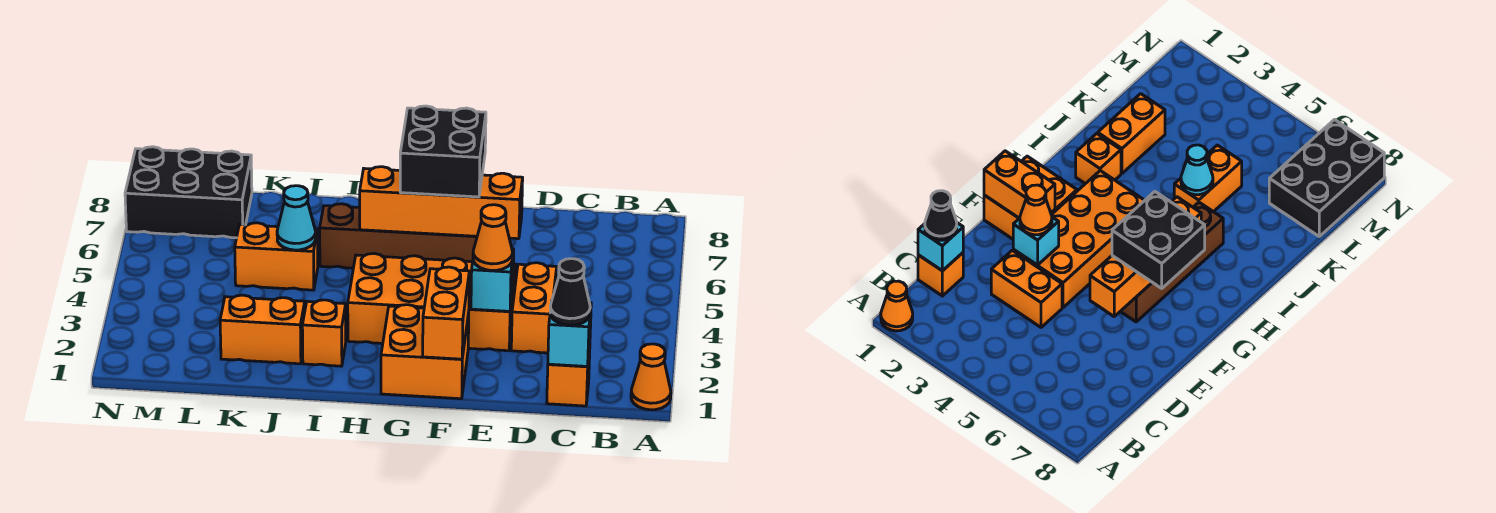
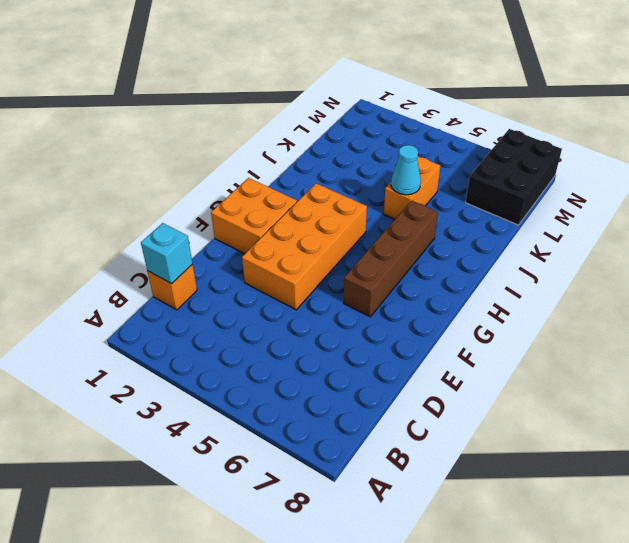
none -> orange 1x1 cone [631,344,671,410]
none -> orange 1x2 brick [511,263,557,353]
none -> orange 1x1 brick [302,300,346,366]

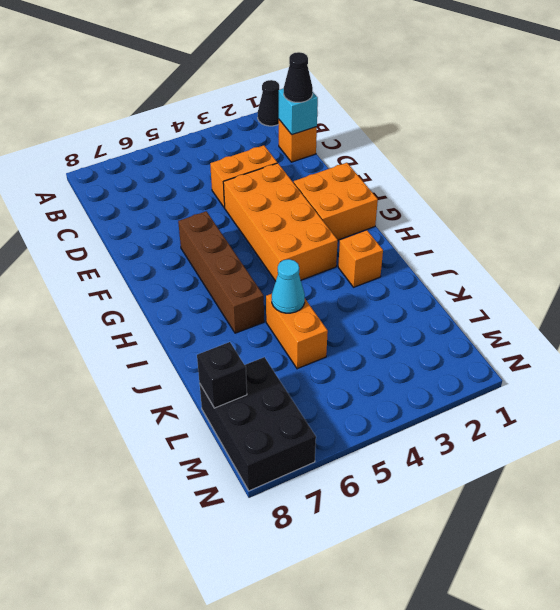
black 1x1 cone [258,80,279,126] -> orange 1x1 cone [631,344,671,410]
black 1x1 brick [197,342,247,408] -> none
none -> orange 1x2 brick [220,295,305,364]
none -> cyan 1x1 brick [471,249,514,311]
none -> orange 1x4 brick [360,167,523,239]

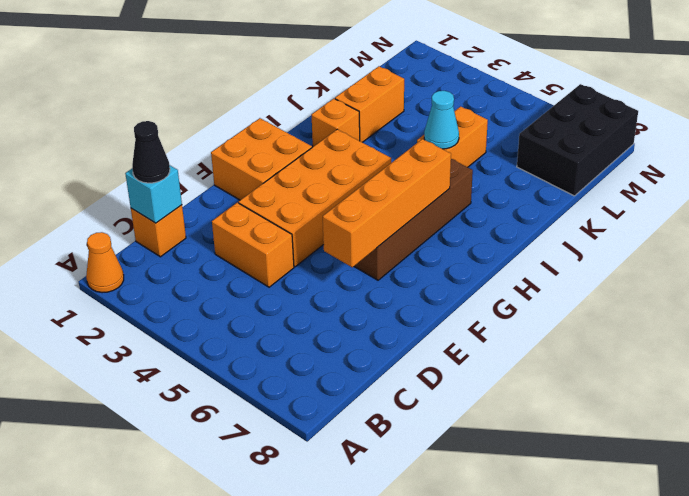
none -> cyan 1x1 brick [471,249,514,311]
none -> orange 1x2 brick [423,267,469,359]
none -> orange 1x1 cone [473,205,513,271]

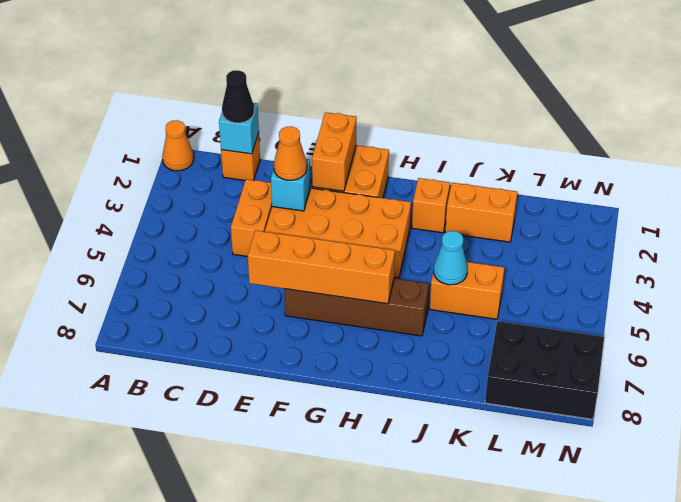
none -> black 2x2 brick [400,106,486,197]

